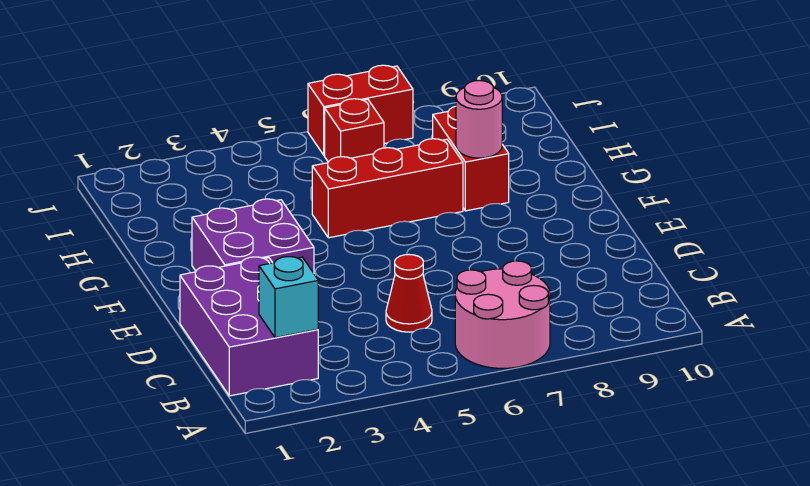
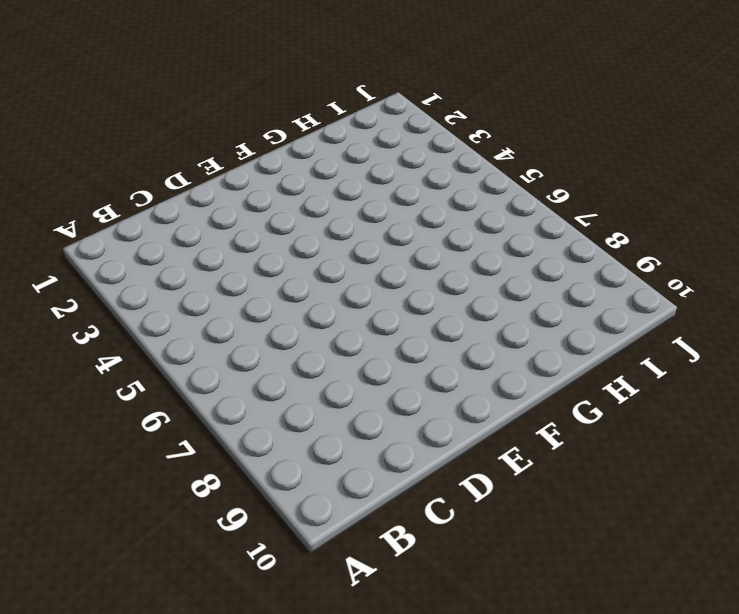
none -> pink 2x2 round brick [455,261,550,368]
none -> purple 2x3 brick [180,257,318,396]

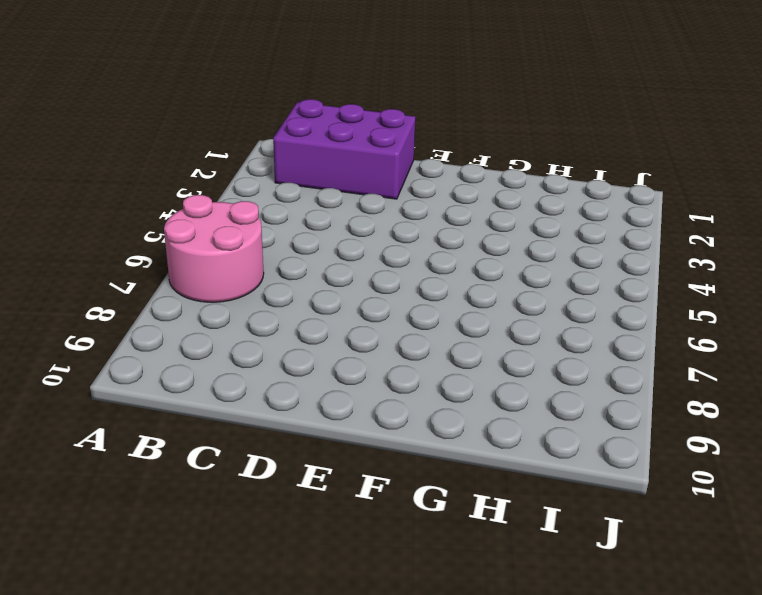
none -> red 1x1 cone [386,255,432,332]
none -> purple 2x2 brick [192,199,314,273]

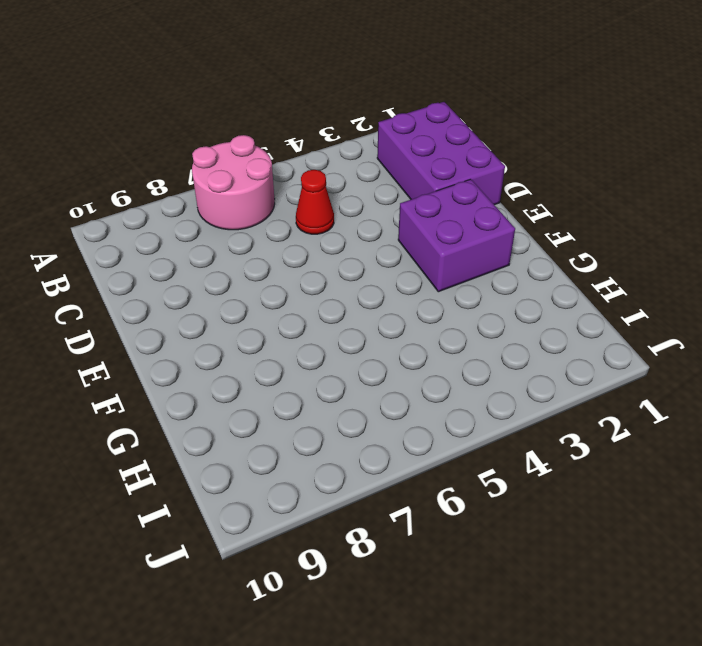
none -> red 1x3 brick [312,139,463,238]
none -> red 1x2 brick [433,106,509,211]

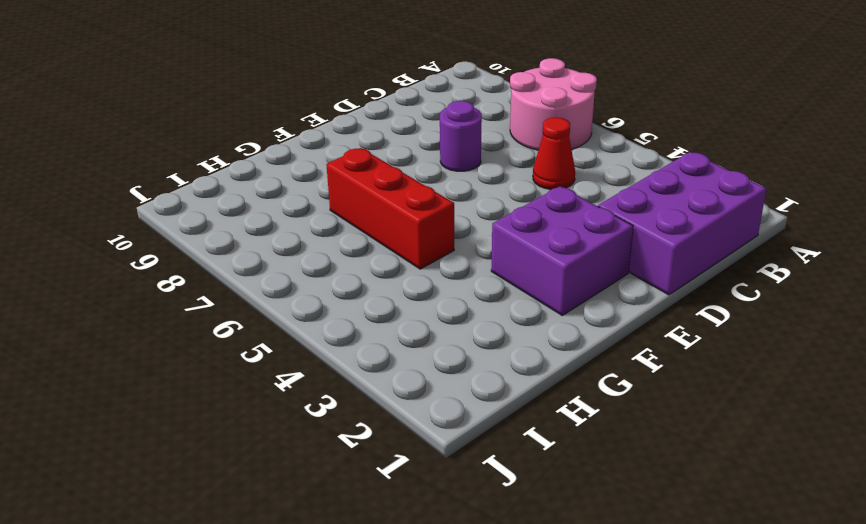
purple 1x1 round brick [440,101,482,171] -> none
none -> red 1x2 brick [433,106,509,211]
none -> red 1x1 brick [325,99,384,162]

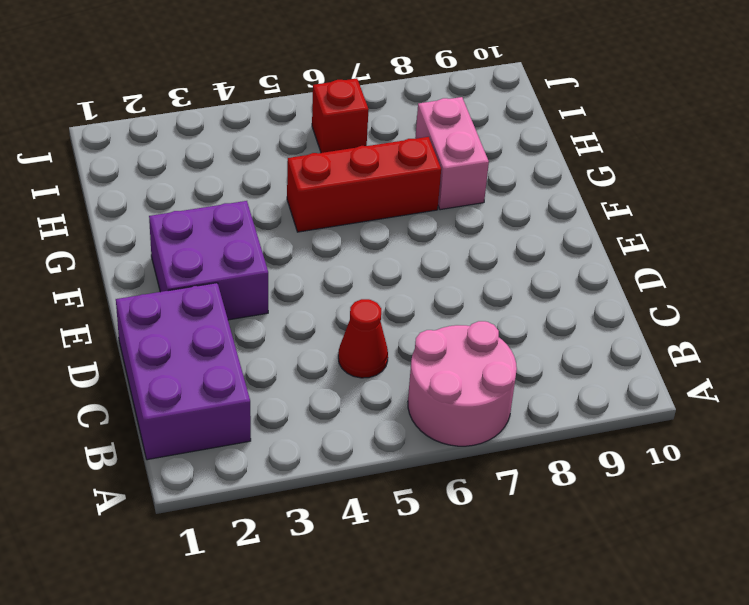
pink 1x2 brick [415,97,489,210] -> red 1x2 brick [433,106,509,211]
none -> red 1x2 brick [308,65,413,155]
none -> cyan 1x1 brick [259,257,318,338]

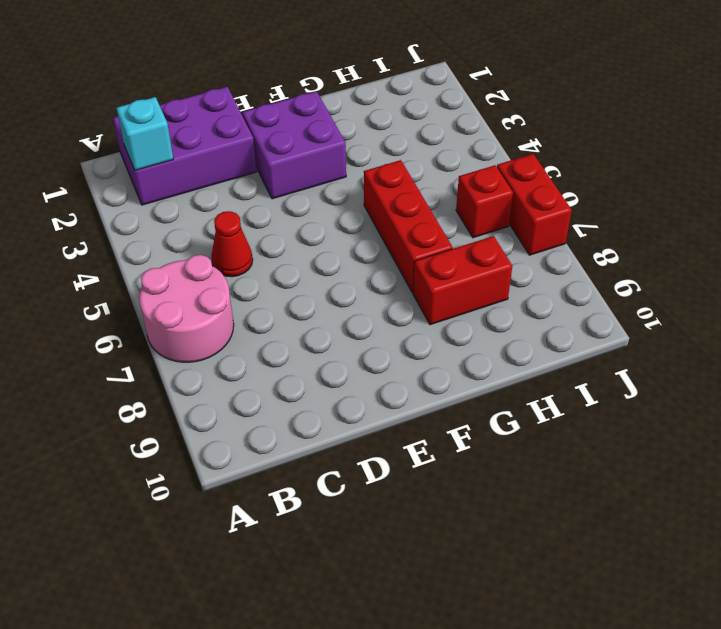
none -> pink 1x1 round brick [456,80,502,158]

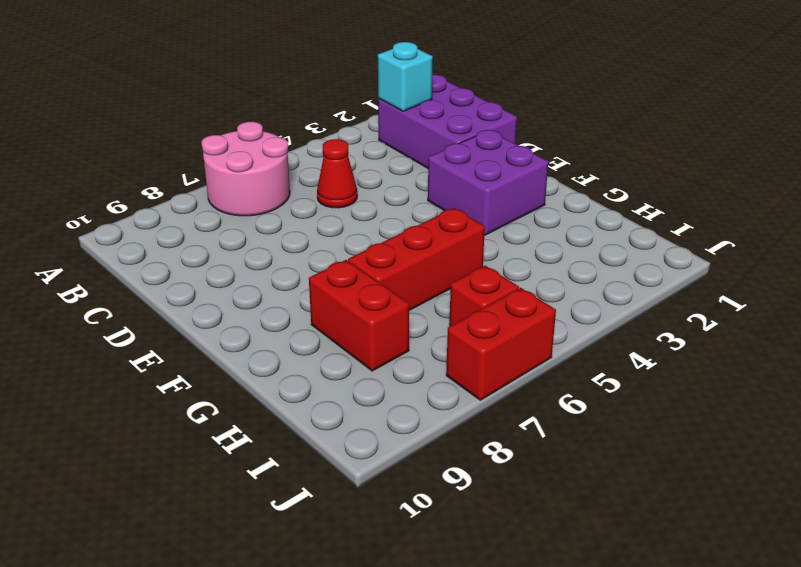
none -> pink 1x1 round brick [456,80,502,158]

